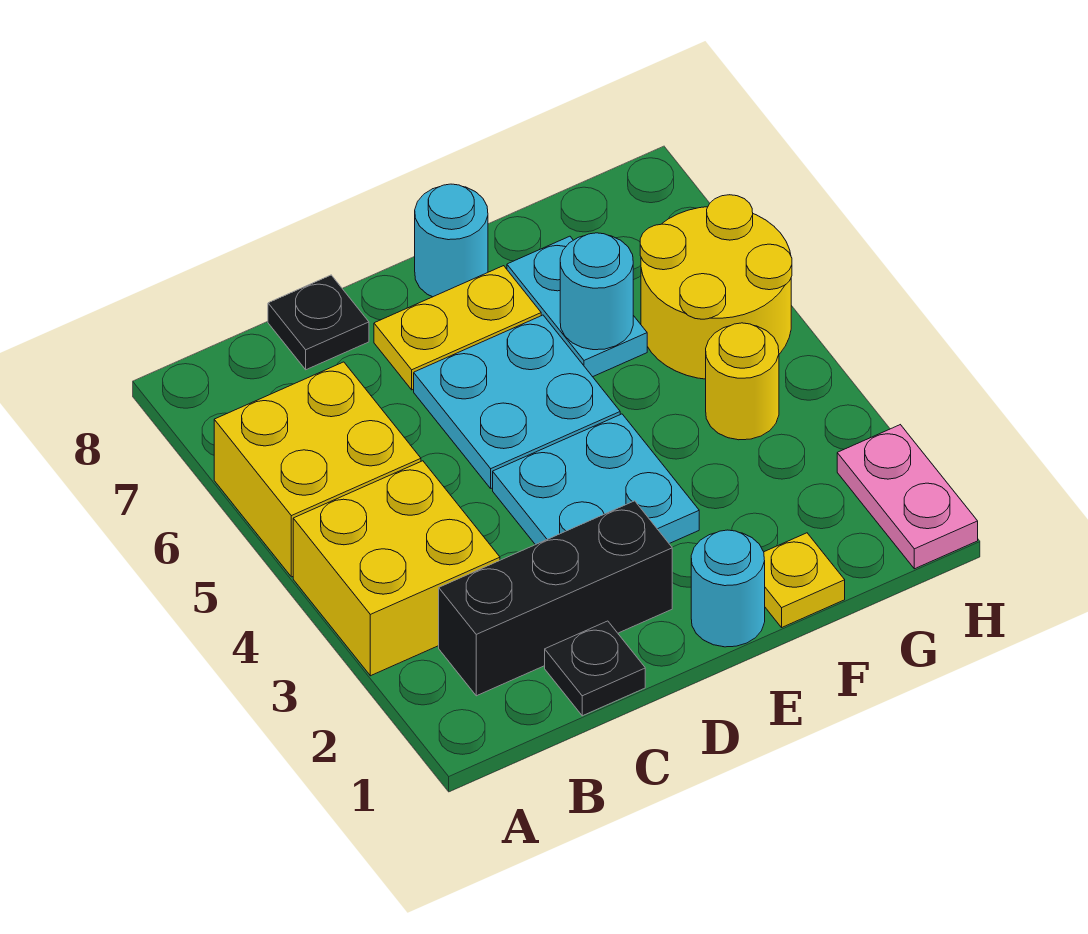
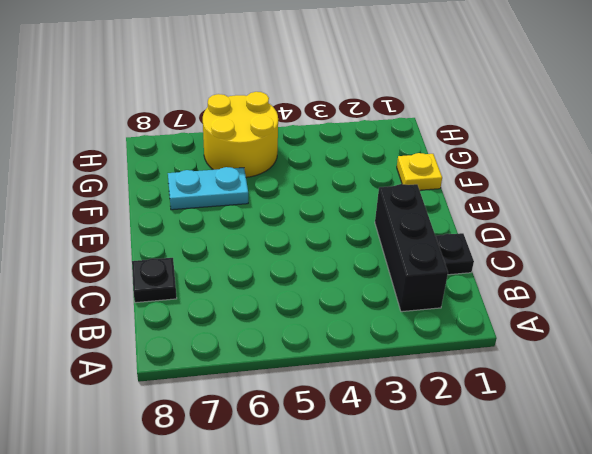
none -> yellow 2x2 brick [293,461,500,676]
none -> yellow 2x2 brick [214,362,421,577]
none -> cyan 2x2 plate [493,414,699,545]

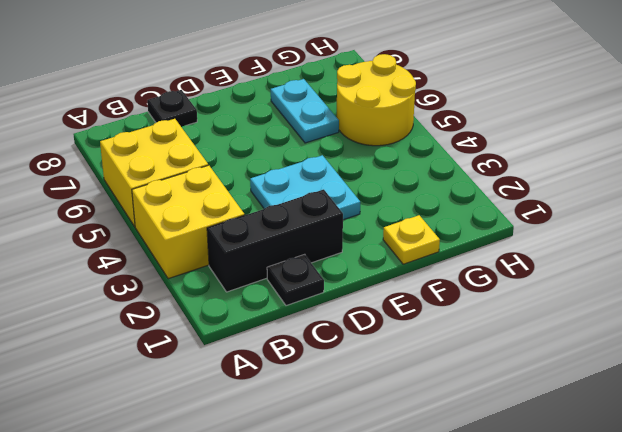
none -> cyan 2x2 plate [414,315,620,488]
none -> yellow 1x2 plate [374,266,541,390]
none -> cyan 1x1 round brick [691,530,765,647]

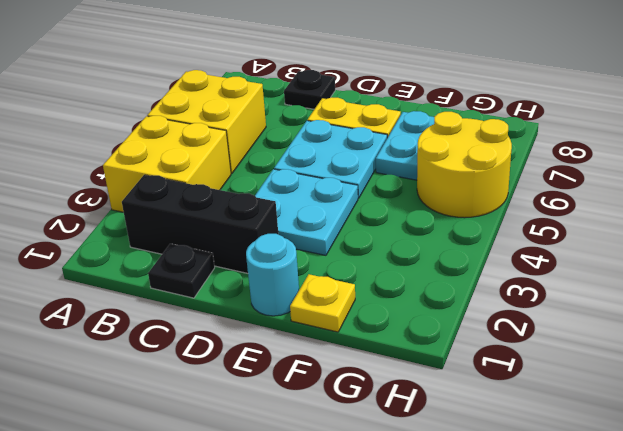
none -> cyan 1x1 round brick [415,184,488,297]
none -> yellow 1x1 round brick [706,323,779,440]
none -> pink 1x2 plate [837,425,978,569]

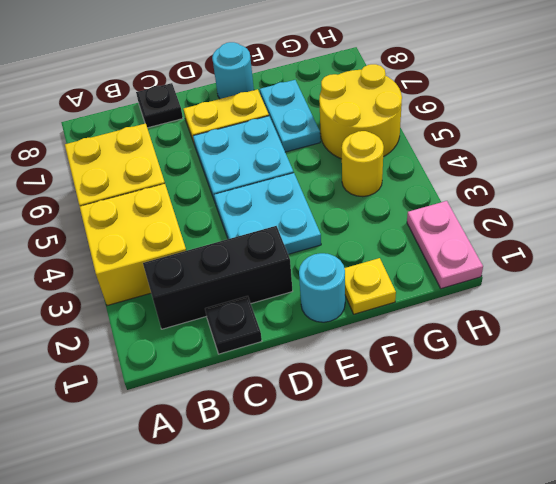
none -> cyan 1x1 round brick [560,233,633,350]

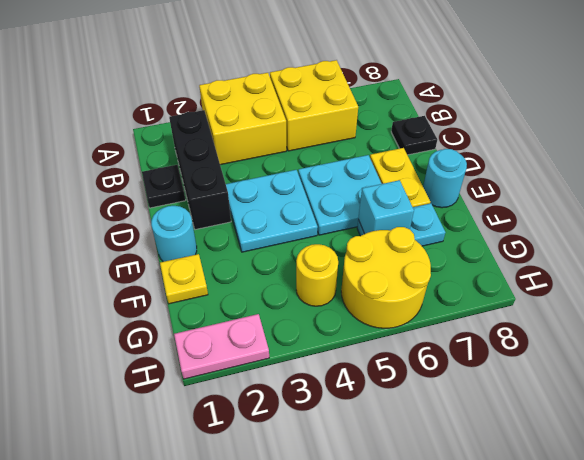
cyan 1x1 brick [358,180,414,234] -> cyan 1x1 round brick [560,233,633,350]

